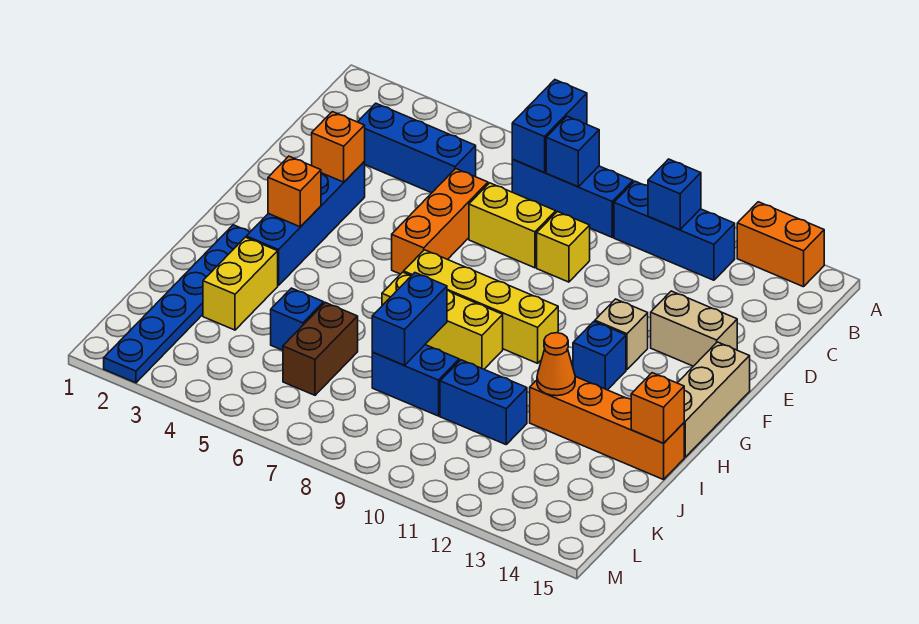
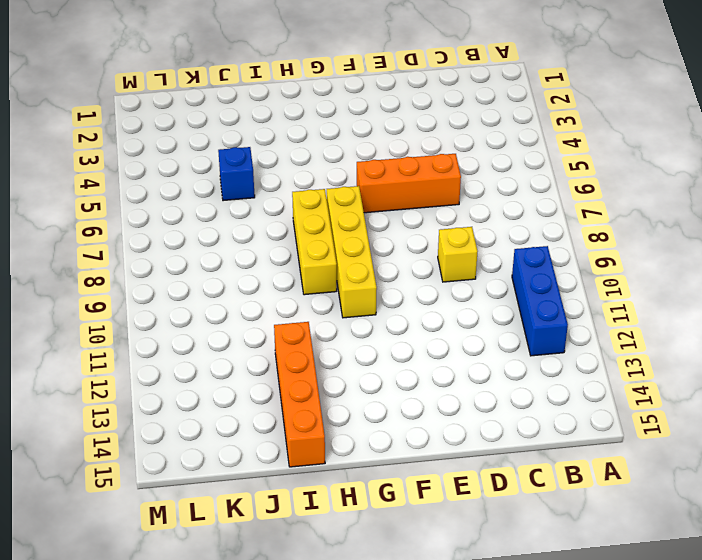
none -> orange 1x2 brick [737,202,824,287]
none -> blue 1x3 brick [512,160,633,237]
none -> blue 1x3 brick [358,103,476,193]

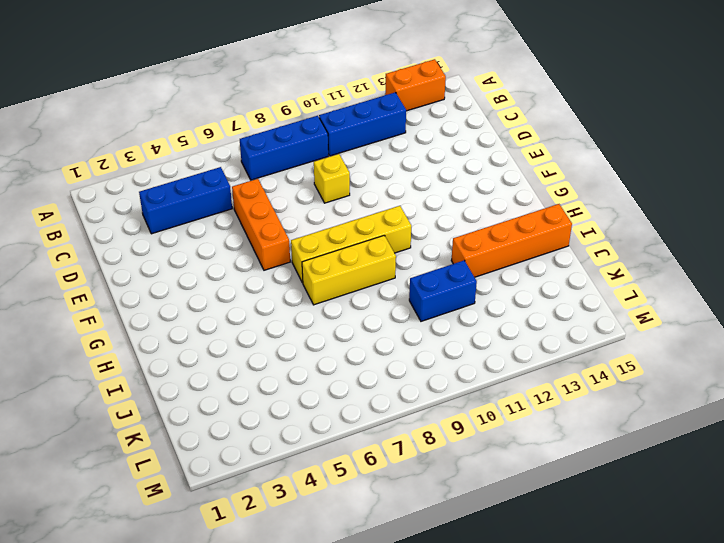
none -> yellow 1x2 brick [469,183,556,268]
none -> blue 1x4 brick [246,162,365,285]
none -> tan 1x2 brick [651,291,737,366]

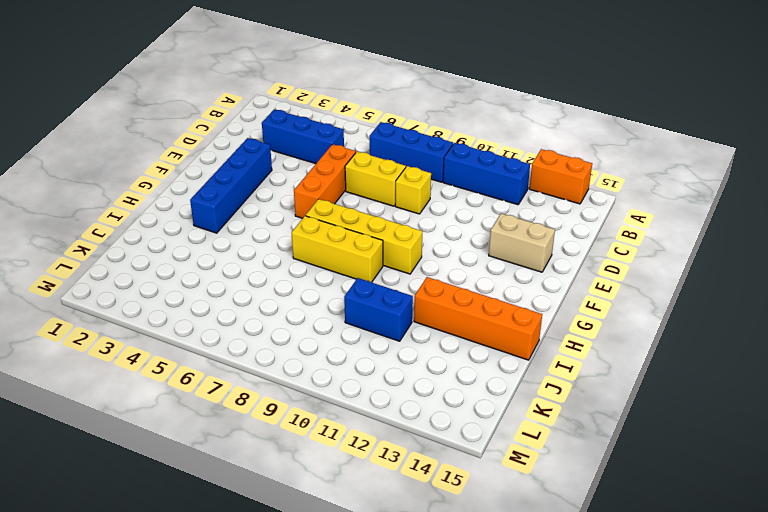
none -> tan 1x1 brick [595,299,648,370]
none -> tan 1x3 brick [678,342,750,457]
none -> blue 1x1 brick [573,322,626,390]

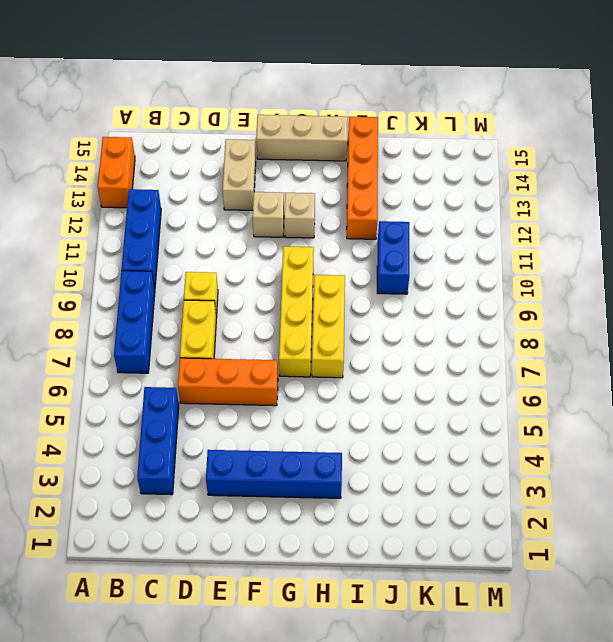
tan 1x1 brick [284,193,315,238] -> blue 1x1 brick [573,322,626,390]
none -> blue 1x6 plate [104,225,250,383]
none -> yellow 1x2 brick [203,237,278,330]
none -> blue 1x1 brick [271,288,324,350]

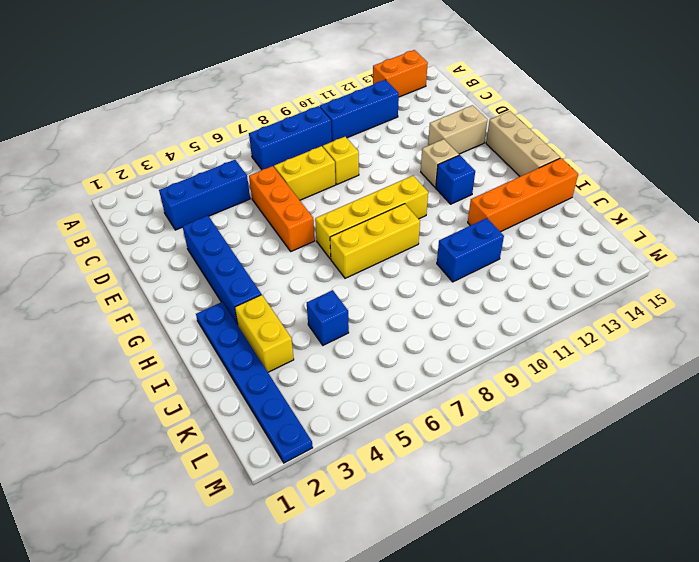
none -> brown 1x2 brick [283,302,358,395]
none -> blue 1x2 brick [372,345,459,416]
none -> blue 1x2 brick [512,80,587,172]

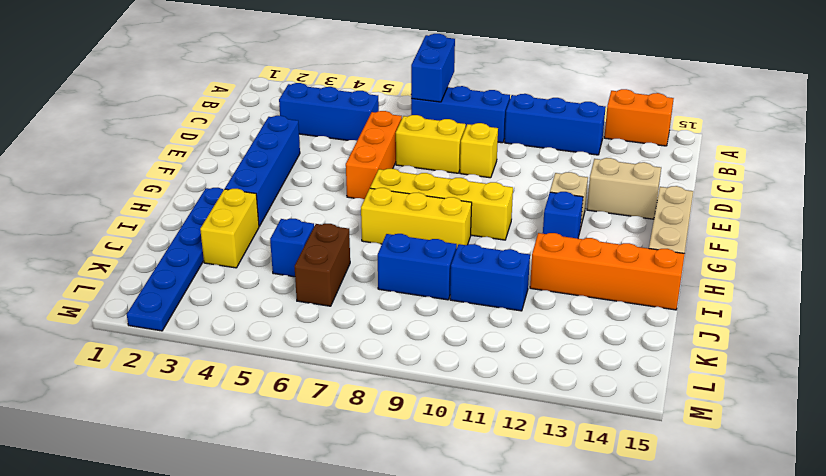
none -> blue 1x1 brick [546,116,599,187]
none -> blue 1x1 brick [648,159,701,230]
none -> orange 1x1 brick [312,112,365,182]

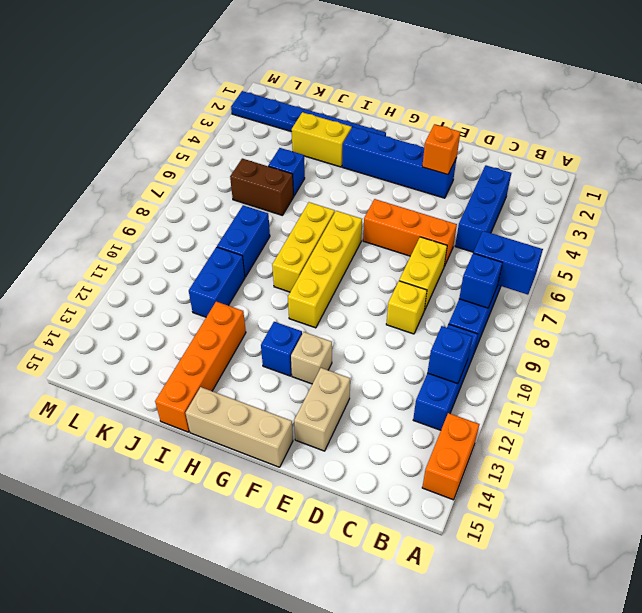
none -> orange 1x1 brick [268,156,321,227]
none -> blue 1x2 brick [372,273,447,365]
none -> orange 1x1 cone [537,333,575,396]

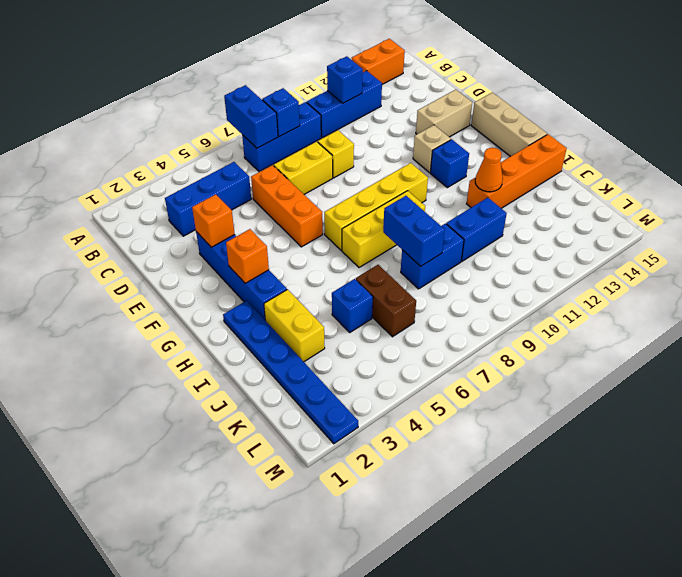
none -> orange 1x1 brick [631,373,684,443]

